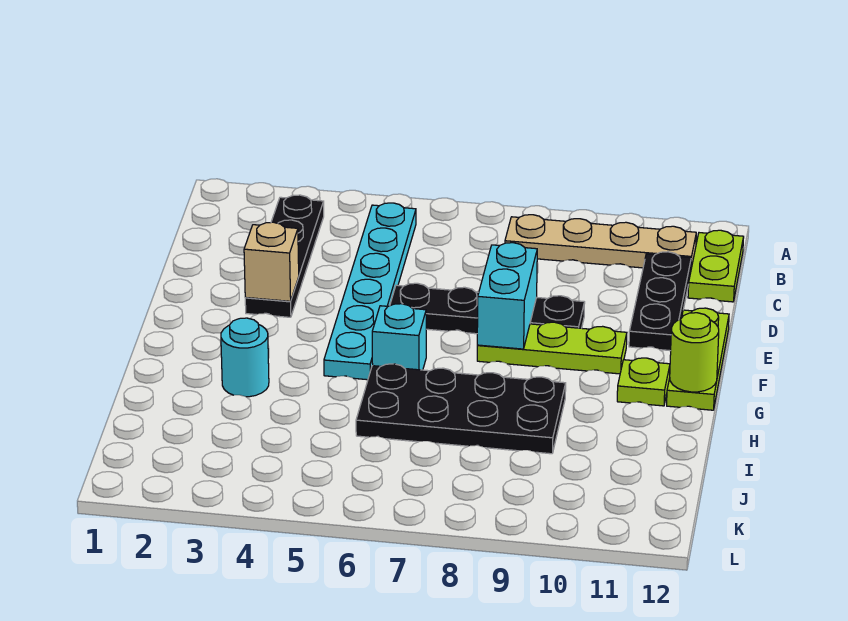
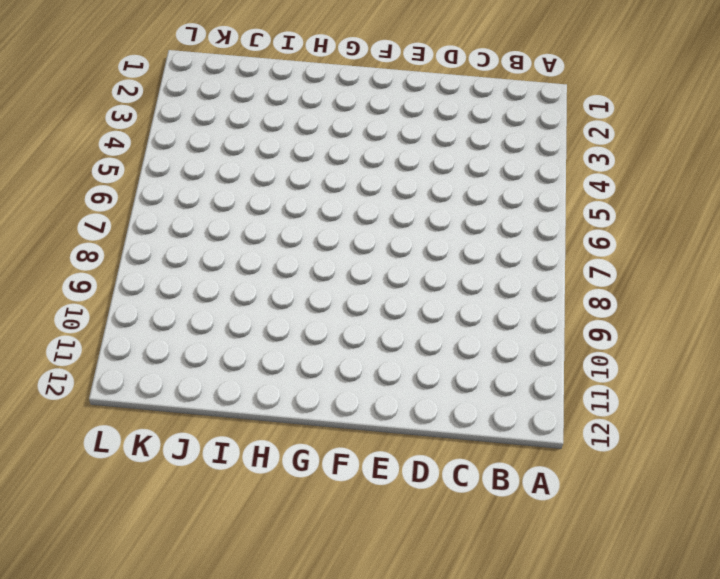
none -> black 1x4 plate [245,195,324,317]
none -> cyan 1x6 plate [324,203,416,380]
none -> tan 1x4 plate [505,215,696,268]

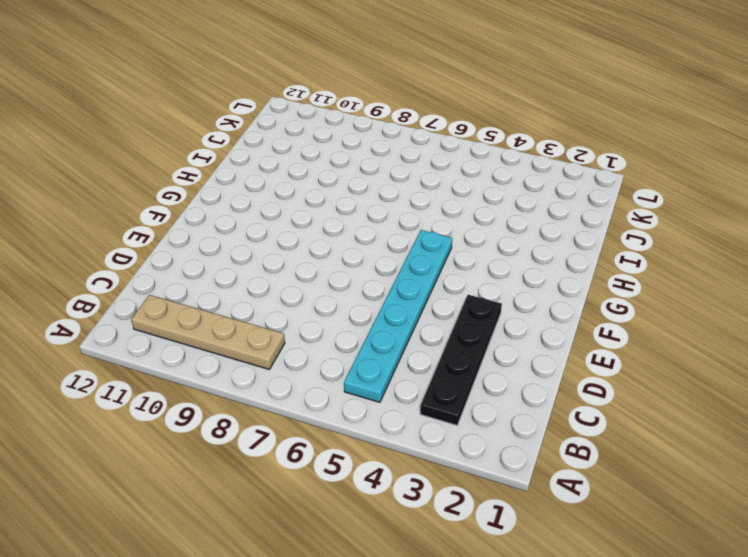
none -> lime 1x2 plate [688,230,744,302]
none -> black 1x3 plate [629,252,691,351]
none -> black 1x4 plate [390,283,585,334]

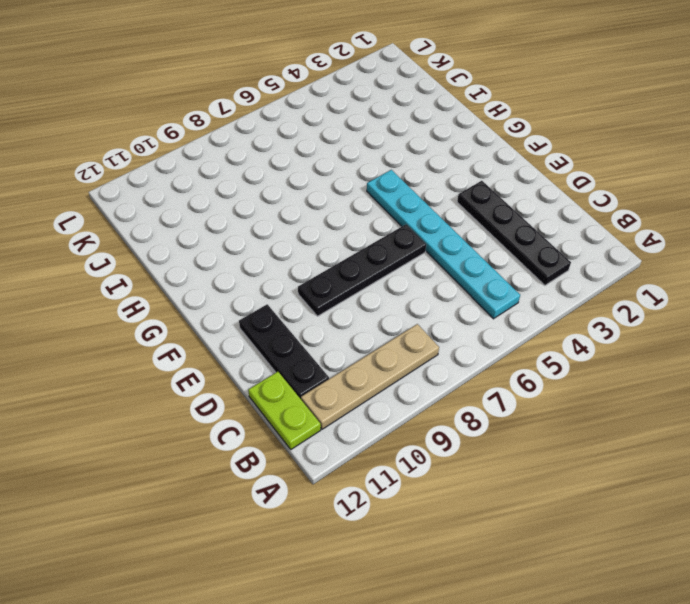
none -> lime 1x3 plate [667,308,729,410]
none -> lime 1x3 plate [477,322,627,374]
none -> cyan 1x1 brick [372,304,426,370]

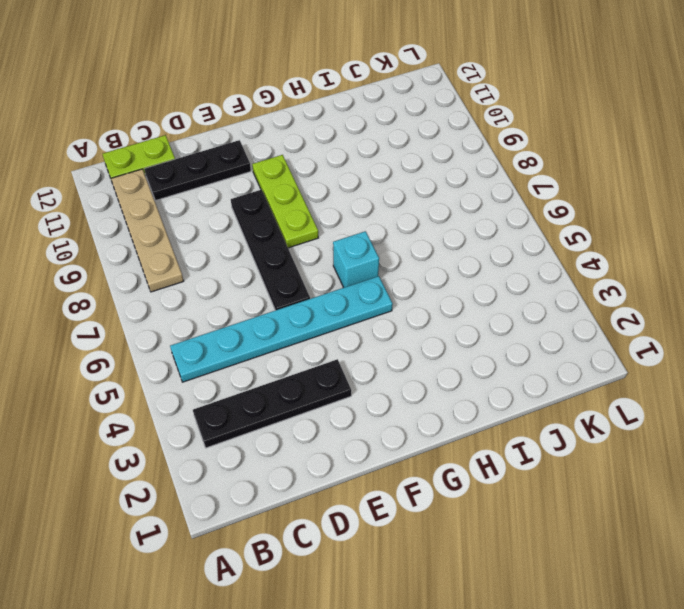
none -> lime 1x3 plate [667,308,729,410]
none -> lime 1x1 plate [617,358,670,406]
none -> cyan 1x1 round brick [221,318,269,397]

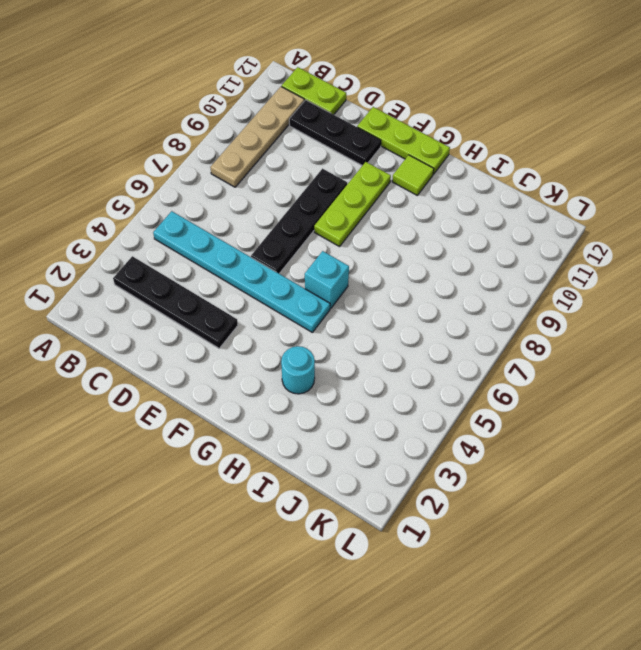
lime 1x1 tile [392,155,434,195] -> lime 1x1 plate [617,358,670,406]
none -> black 2x4 plate [356,364,566,454]
none -> tan 1x1 brick [244,222,299,301]
none -> cyan 1x2 brick [477,243,537,349]

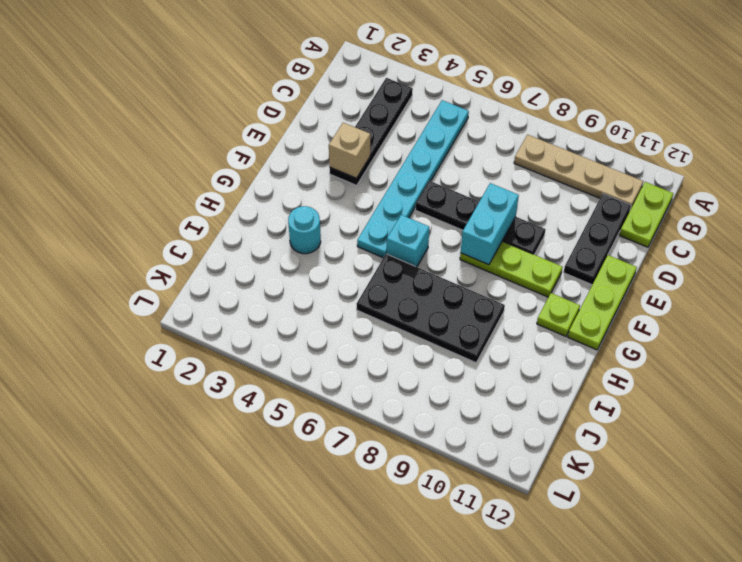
none -> lime 1x1 round brick [670,313,719,392]

